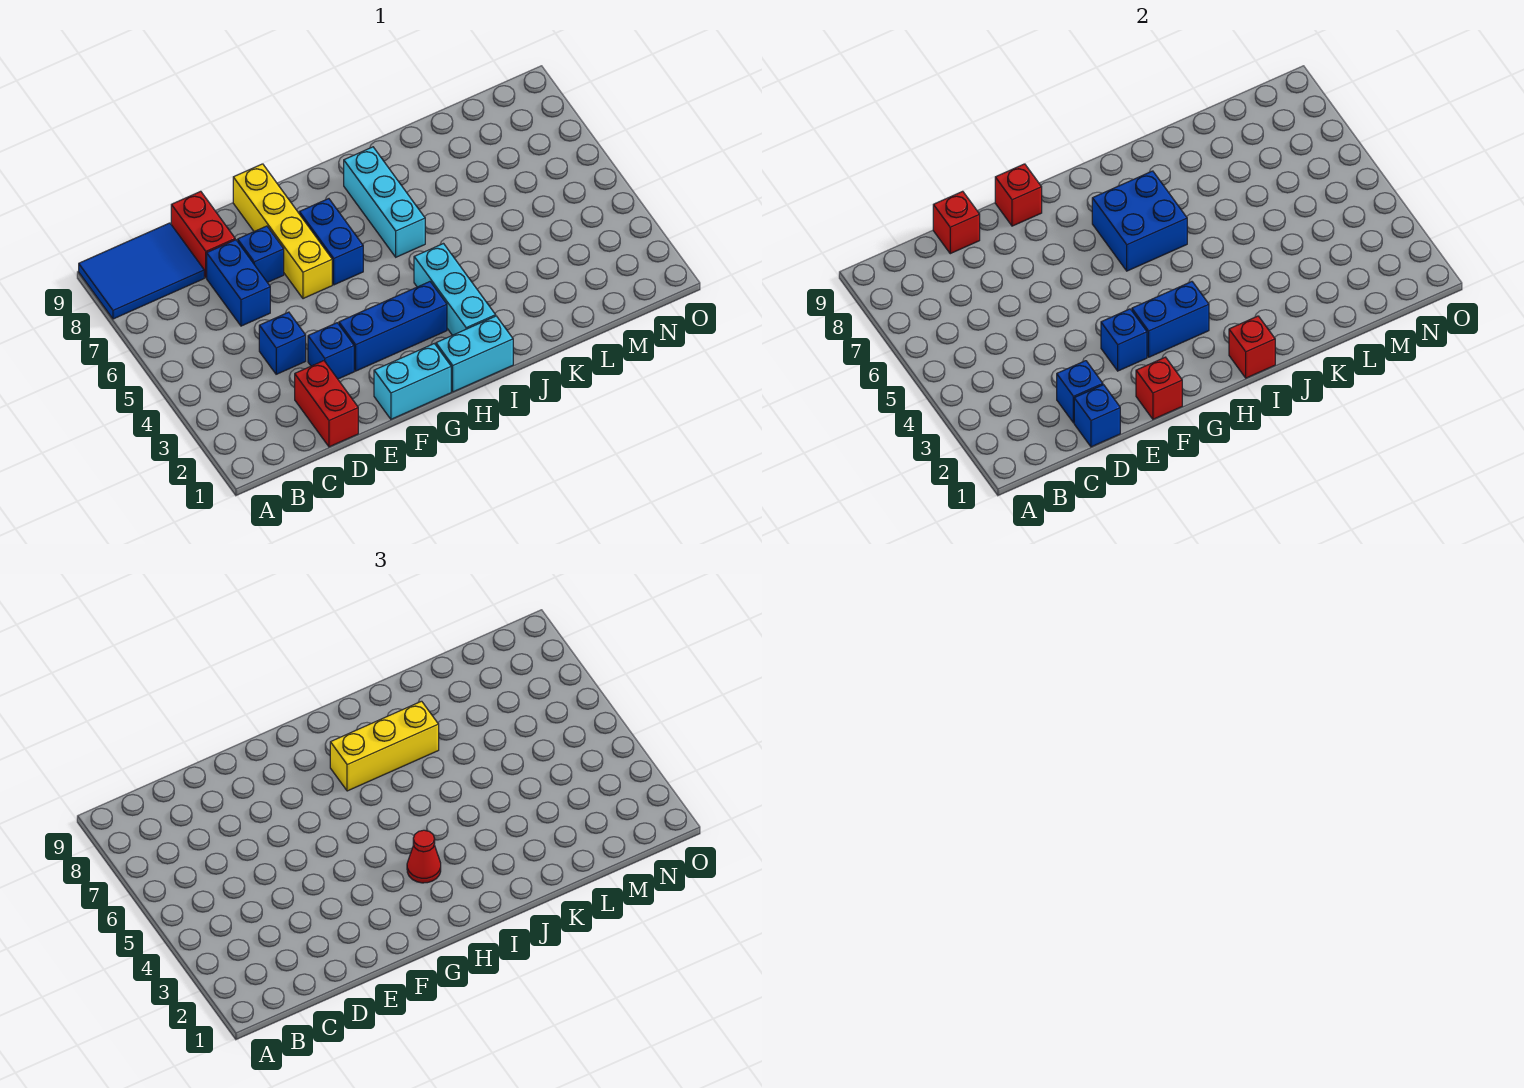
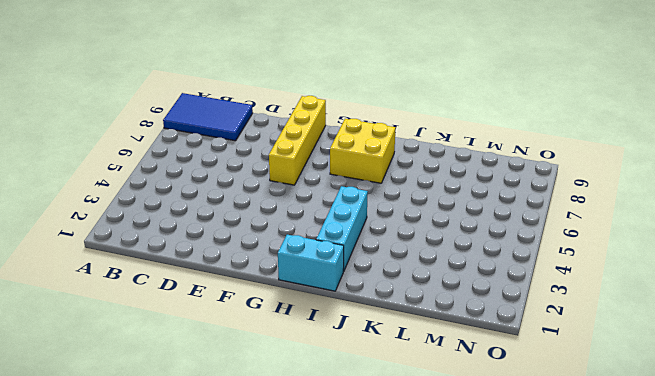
yellow 2x2 brick [330,119,396,183] -> cyan 1x3 brick [344,147,425,257]
none -> red 1x2 brick [295,361,358,447]
none -> blue 1x1 brick [259,312,306,374]
none -> blue 1x2 brick [207,240,270,326]

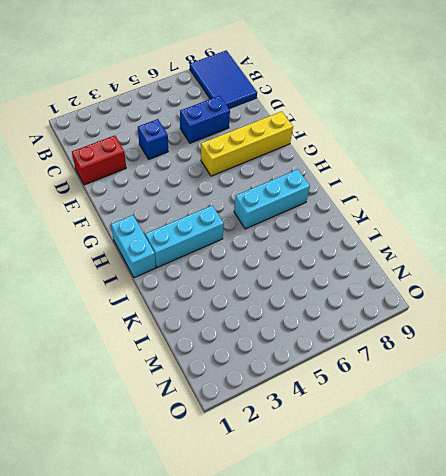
none -> red 1x2 brick [171,191,235,278]
none -> blue 1x1 brick [308,323,354,379]
none -> blue 1x1 brick [238,226,284,283]

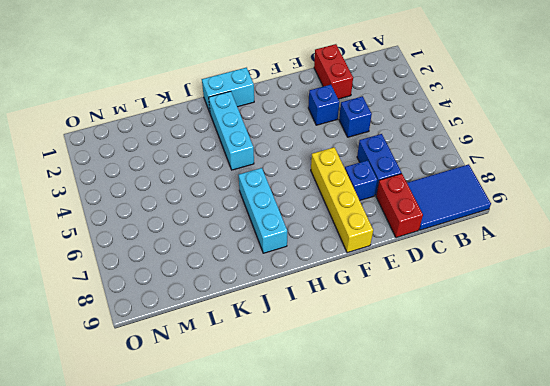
none -> cyan 1x2 brick [374,344,451,419]
none -> blue 1x3 brick [339,282,447,371]
none -> blue 1x2 brick [299,199,363,285]

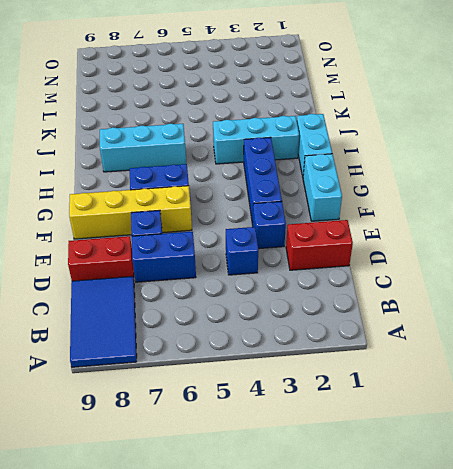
none -> blue 1x1 brick [1074,385,1120,447]
none -> blue 1x1 brick [1057,361,1103,423]
none -> red 1x1 brick [933,191,980,254]

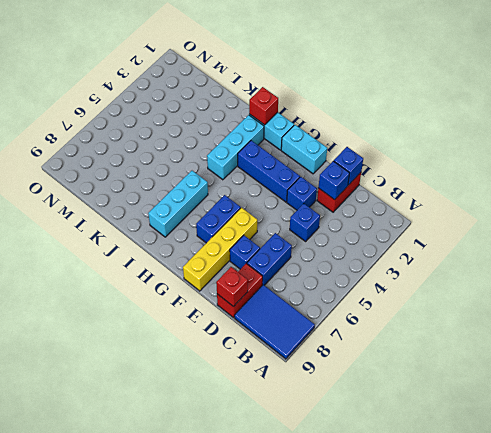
none -> red 1x1 brick [1136,357,1182,419]
none -> blue 1x1 brick [1101,309,1147,371]
none -> red 1x1 brick [995,164,1042,226]

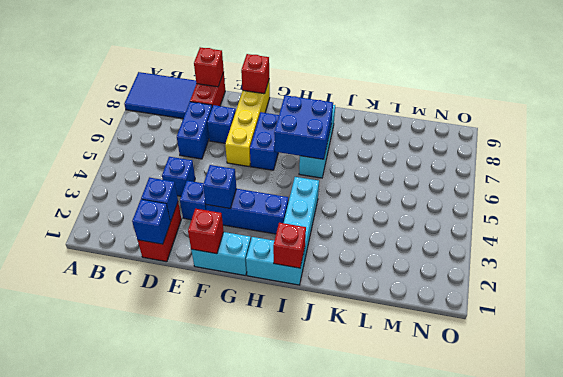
none -> blue 1x2 brick [1132,282,1209,357]
none -> red 1x1 cone [407,830,441,883]
none -> yellow 1x3 brick [330,701,439,791]

